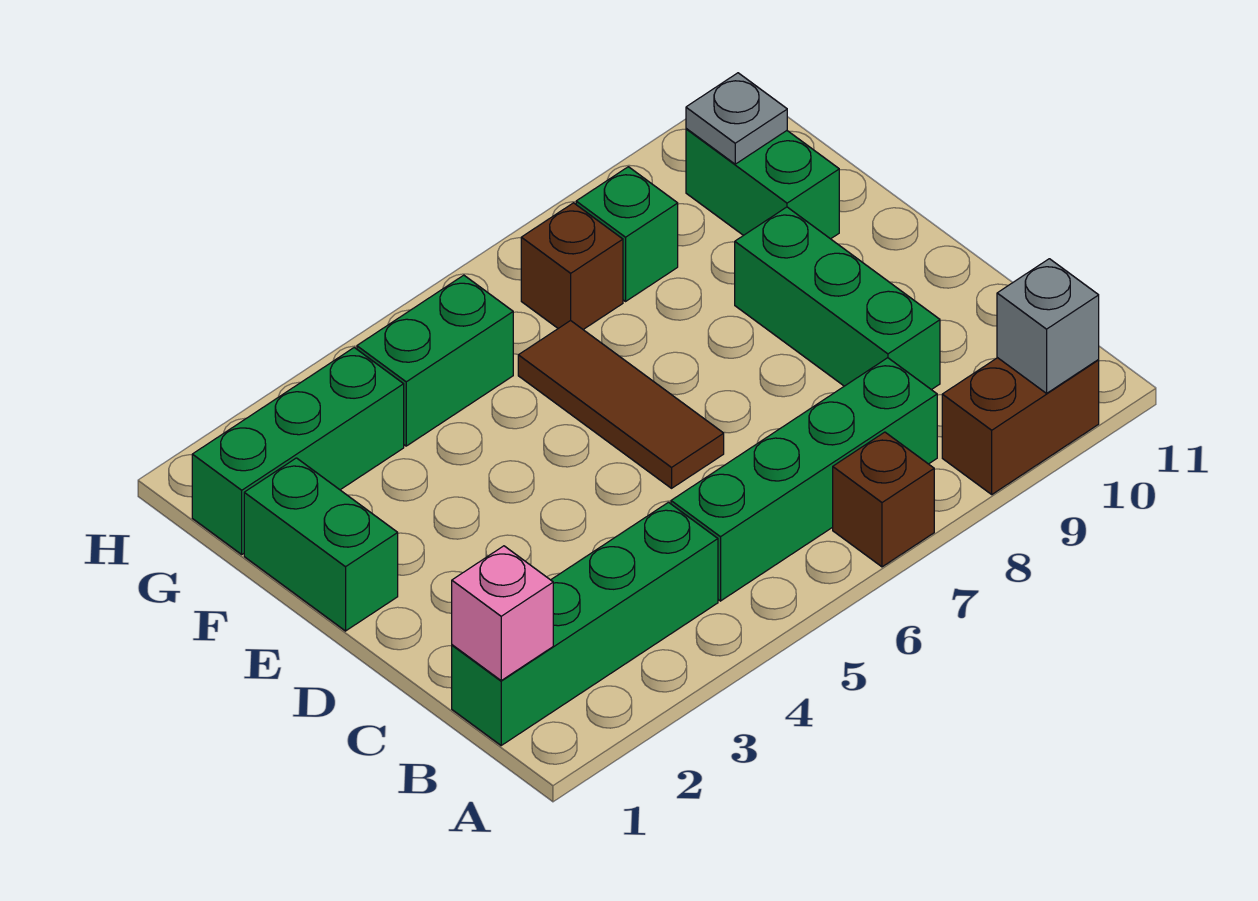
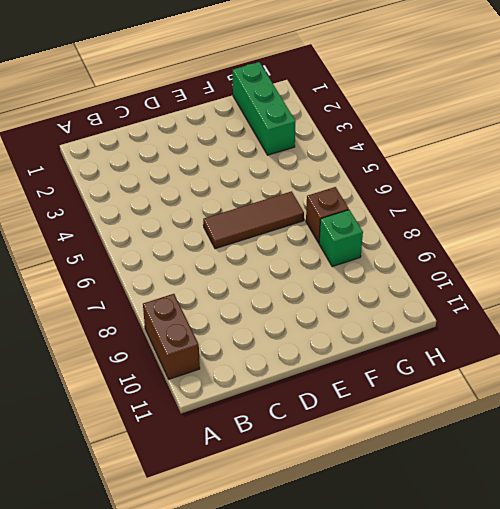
none -> brown 1x1 brick [833,432,934,567]
none -> green 1x4 brick [452,502,718,745]
none -> green 1x4 brick [671,358,937,601]

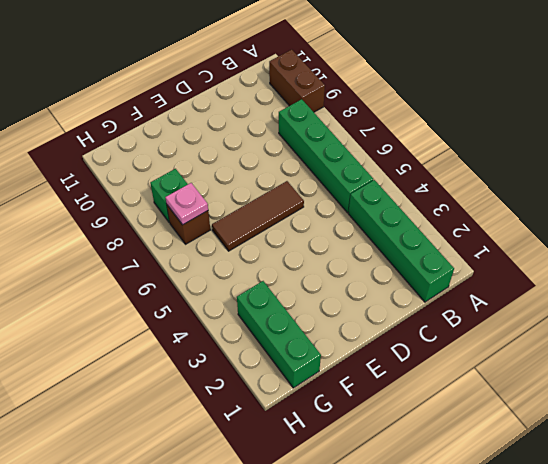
pink 1x1 plate [166,183,208,225] -> none
none -> brown 1x1 brick [833,432,934,567]
none -> green 1x3 brick [735,207,940,390]
none -> green 1x2 brick [244,458,398,631]

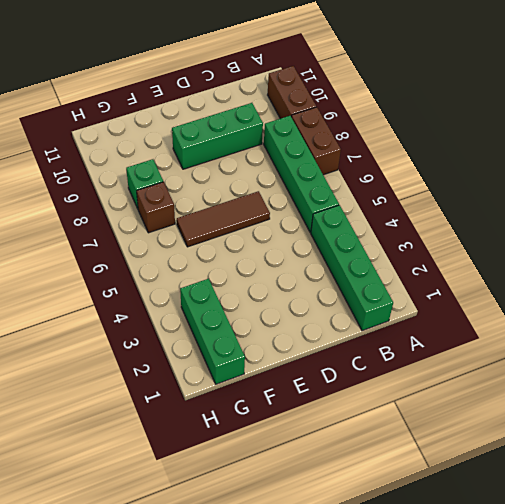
brown 1x2 brick [292,107,341,175] -> brown 1x1 brick [833,432,934,567]
none -> green 1x2 brick [244,458,398,631]
none -> green 1x2 brick [686,129,839,239]
none -> green 1x2 brick [357,275,513,446]

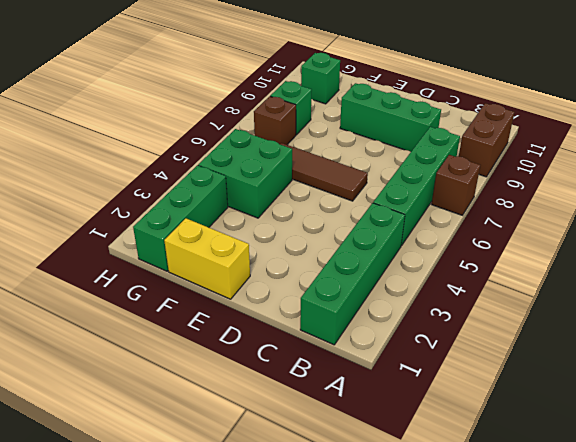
yellow 1x2 brick [164,218,250,299] -> green 1x2 brick [244,458,398,631]
green 2x2 brick [198,129,292,218] -> green 1x2 brick [357,275,513,446]
green 1x1 brick [301,53,340,104] -> green 1x2 brick [686,129,839,239]
none -> grey 1x1 brick [997,259,1099,393]
none -> pink 1x1 brick [452,546,553,680]
none -> grey 1x1 plate [686,73,787,164]

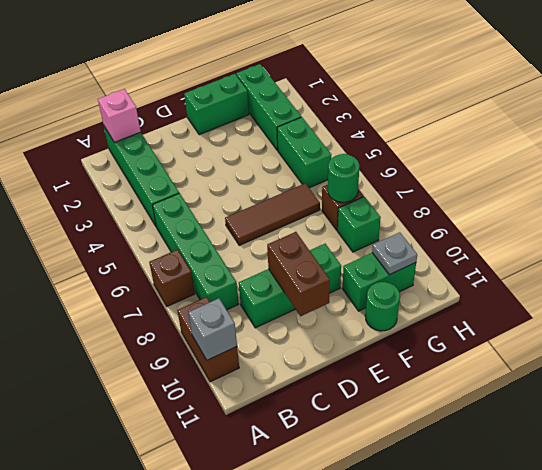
brown 1x2 brick [267,232,330,316] -> none
green 1x1 round brick [365,282,400,331] -> none
green 1x1 round brick [328,154,359,202] -> none

